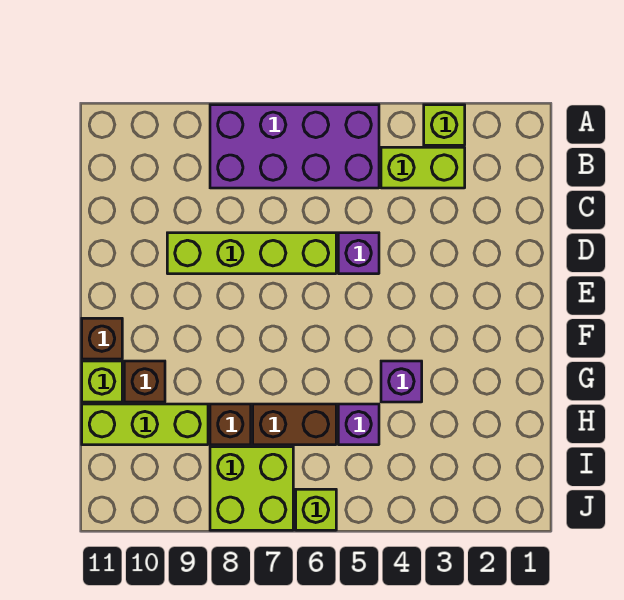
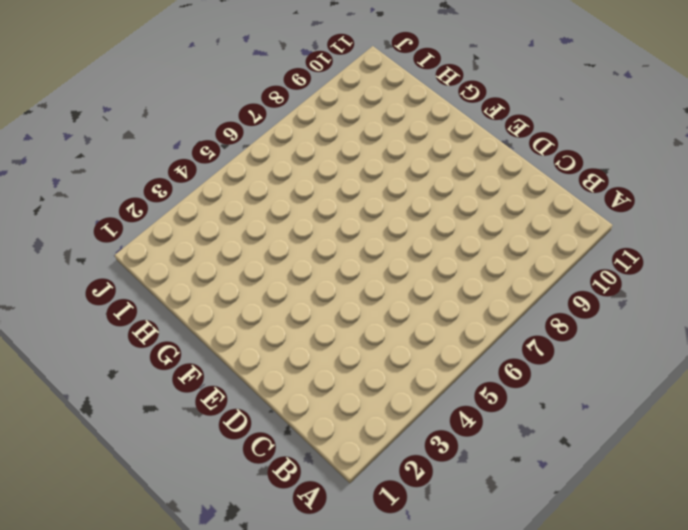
none -> lime 1x1 brick [424,105,465,145]
none -> purple 2x4 brick [210,105,379,188]
none -> lime 1x2 brick [381,147,465,188]

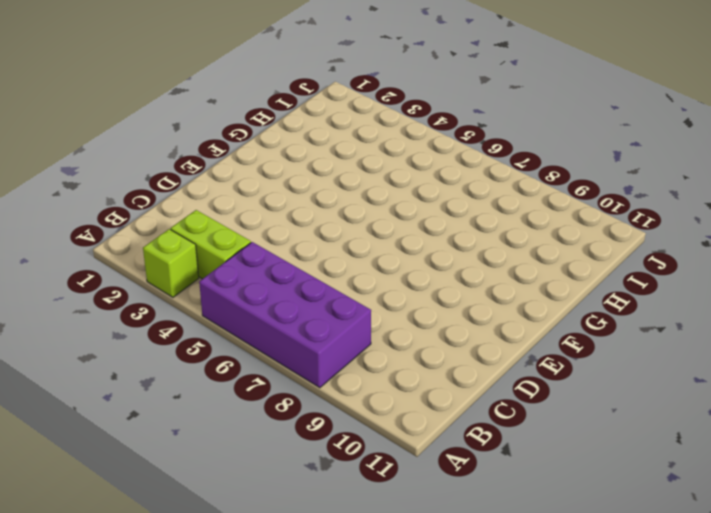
none -> purple 1x1 brick [338,233,379,274]
none -> lime 1x4 brick [167,233,336,274]
none -> brown 1x1 brick [82,318,122,359]

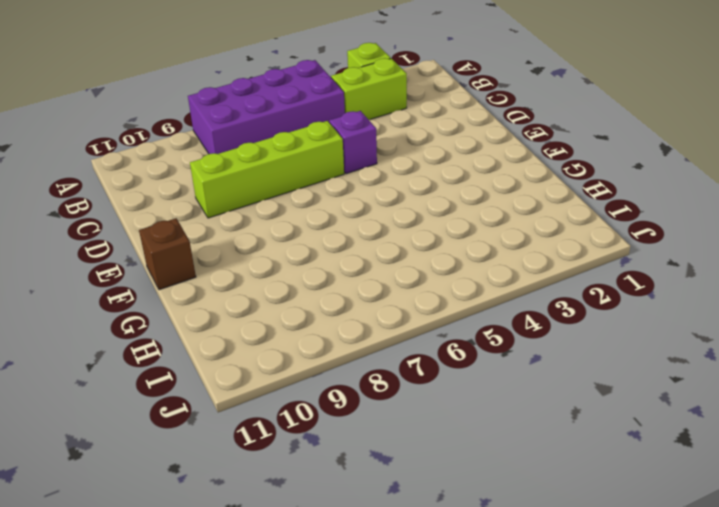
none -> purple 1x1 brick [381,361,422,402]
none -> brown 1x1 brick [124,361,165,402]
none -> lime 1x1 brick [82,361,122,402]

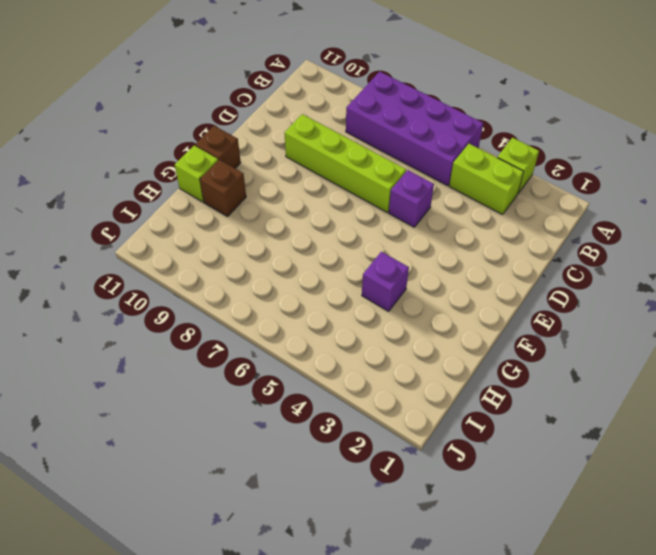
none -> purple 1x1 brick [338,404,379,445]
none -> brown 1x2 brick [253,404,336,445]
none -> brown 1x1 brick [210,404,251,445]

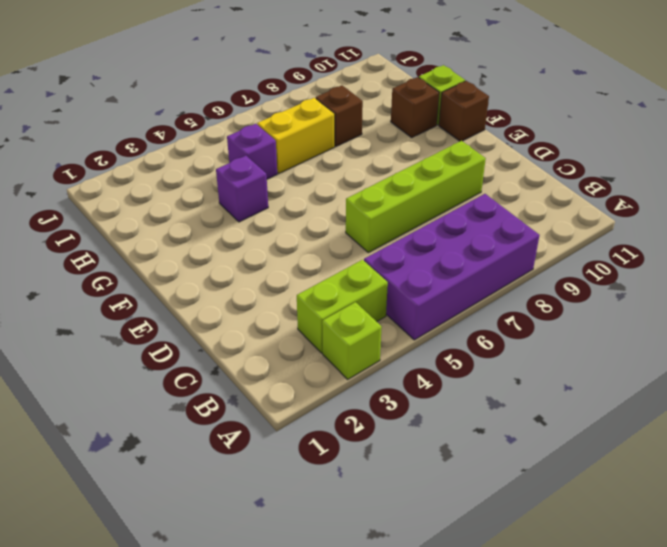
yellow 1x2 brick [257,98,335,173] -> brown 1x2 brick [253,404,336,445]
none -> purple 1x1 brick [338,233,379,274]
none -> lime 1x3 brick [82,404,208,445]
none -> lime 2x2 brick [210,447,293,530]

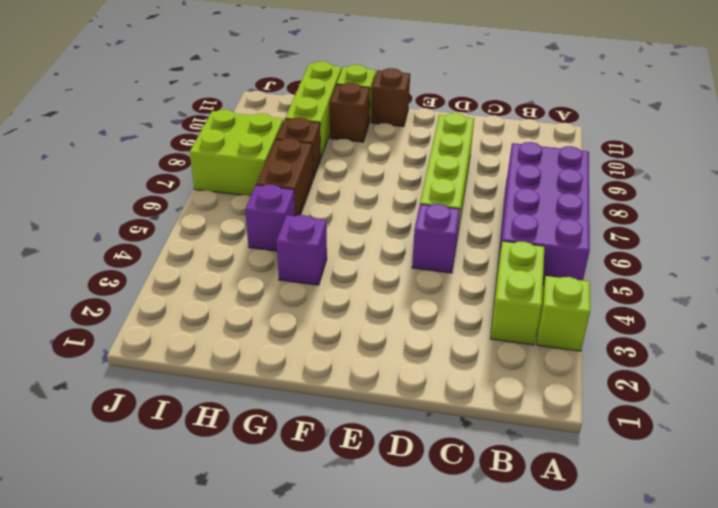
none -> lime 1x1 brick [296,489,336,530]

